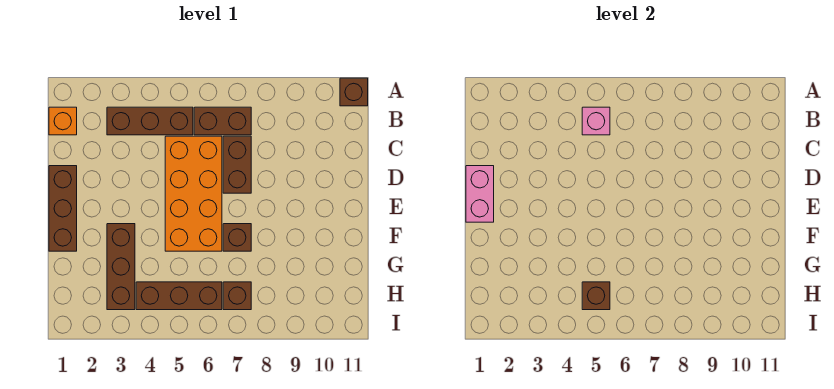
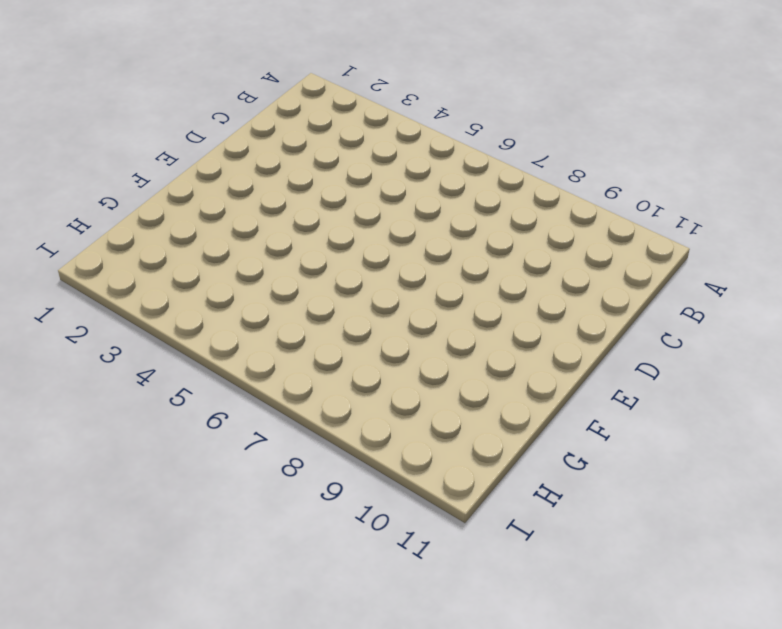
none -> brown 1x1 brick [340,78,368,106]
none -> orange 1x1 brick [49,107,77,135]
none -> brown 1x3 brick [107,107,193,135]

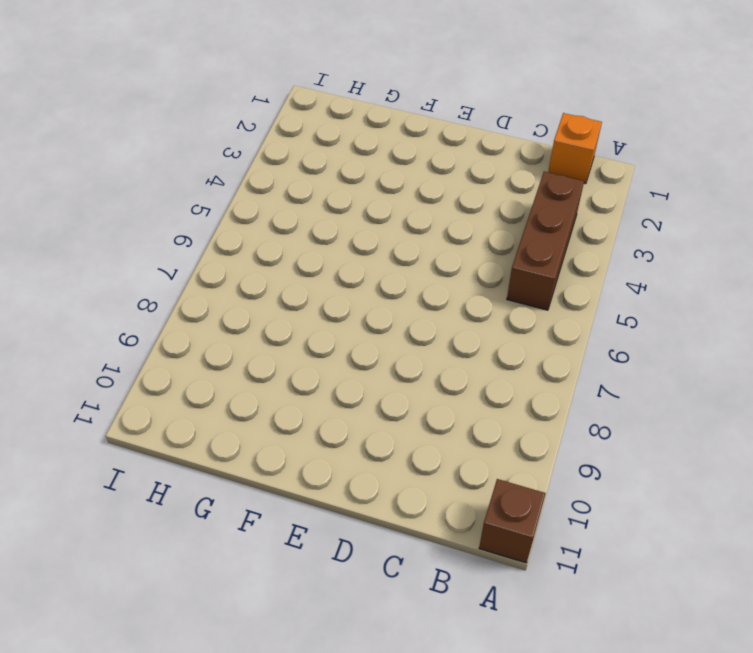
none -> brown 1x2 brick [194,107,251,135]
none -> orange 2x4 brick [165,136,222,251]
none -> brown 1x2 brick [223,136,251,193]

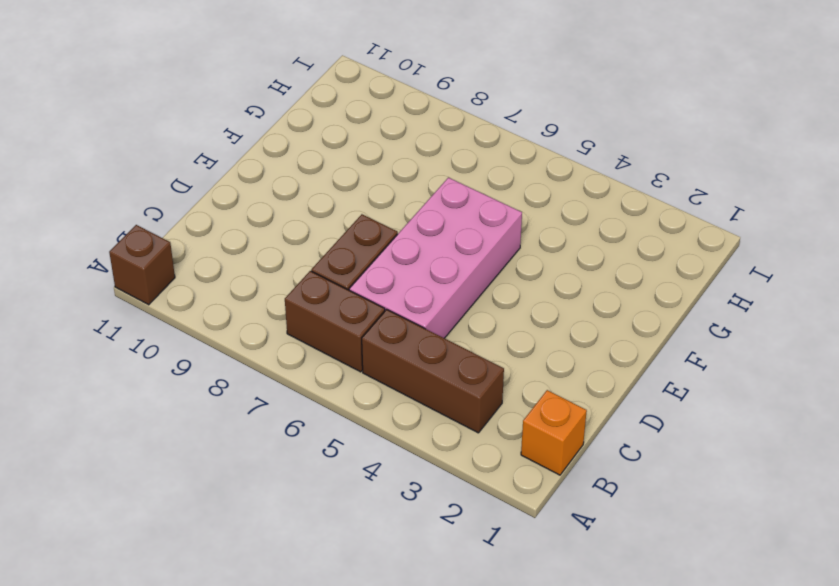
pink 2x4 brick [349,178,522,338] -> orange 2x4 brick [165,136,222,251]
none -> brown 1x3 brick [49,166,77,251]
none -> brown 1x3 brick [107,224,135,310]
none -> brown 1x1 brick [223,224,251,251]

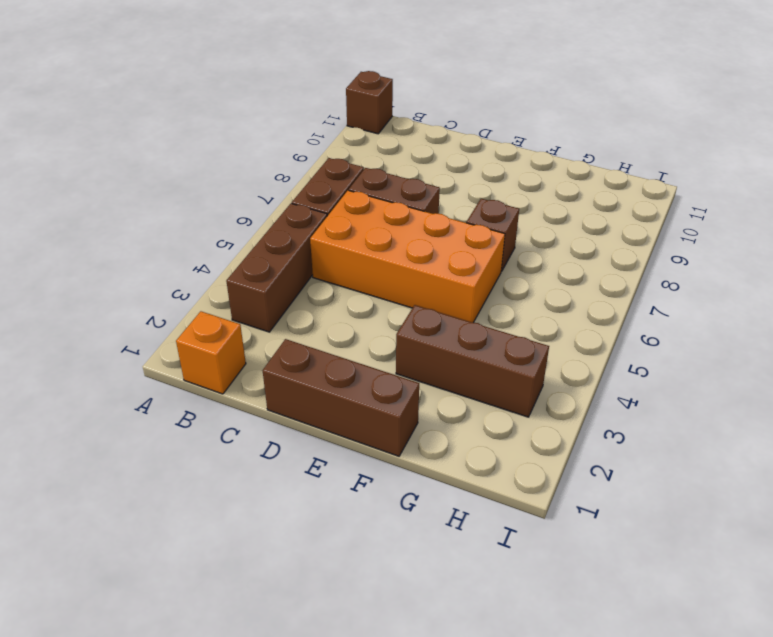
none -> brown 1x3 brick [136,282,222,310]
none -> brown 1x1 brick [223,282,251,310]
none -> pink 1x1 brick [582,107,610,135]

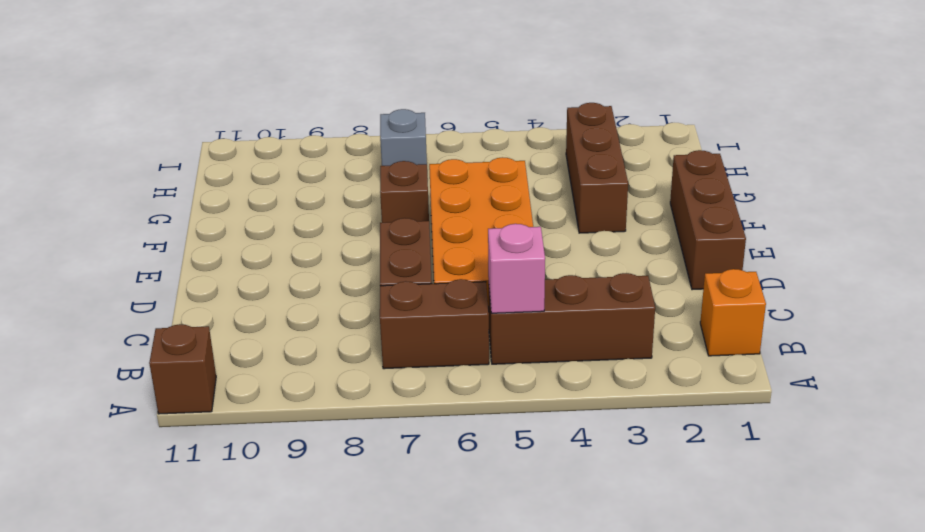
grey 1x1 brick [380,109,427,166] -> brown 1x1 brick [223,282,251,310]
none -> brown 1x3 brick [136,282,222,310]
none -> pink 1x2 brick [466,166,494,222]
none -> brown 1x1 brick [582,282,610,310]

